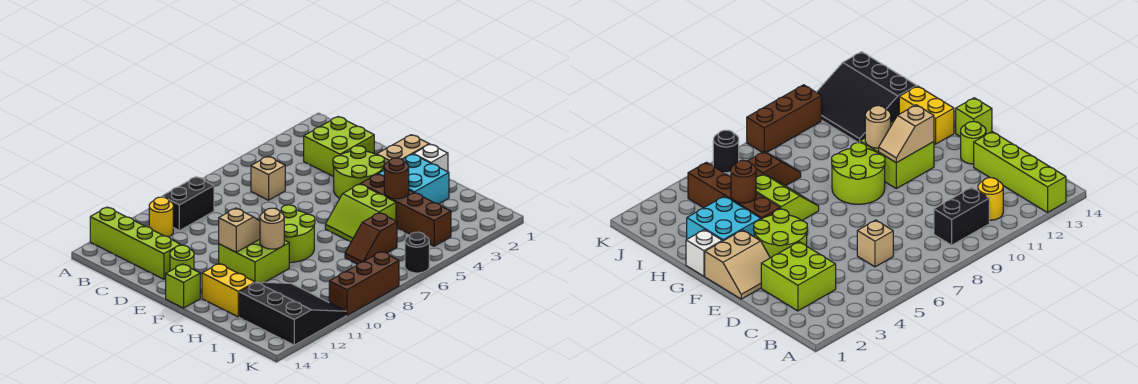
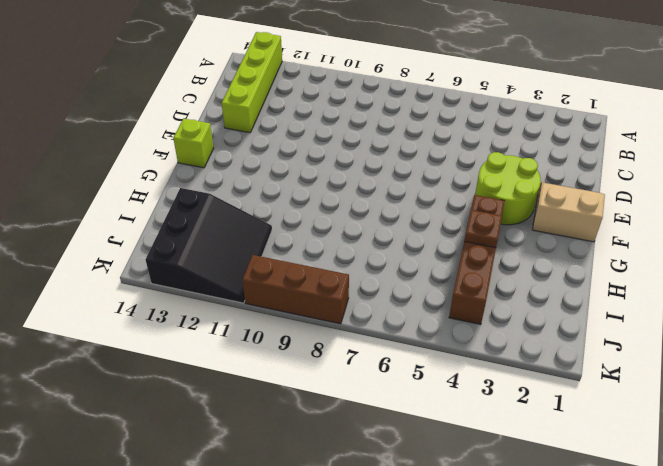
brown 1x1 plate [464,210,502,248] -> brown 1x1 round brick [384,158,409,199]
none -> black 1x2 brick [162,177,214,231]
none -> yellow 1x1 round brick [149,197,173,237]
none -> lime 2x2 brick [304,117,374,177]

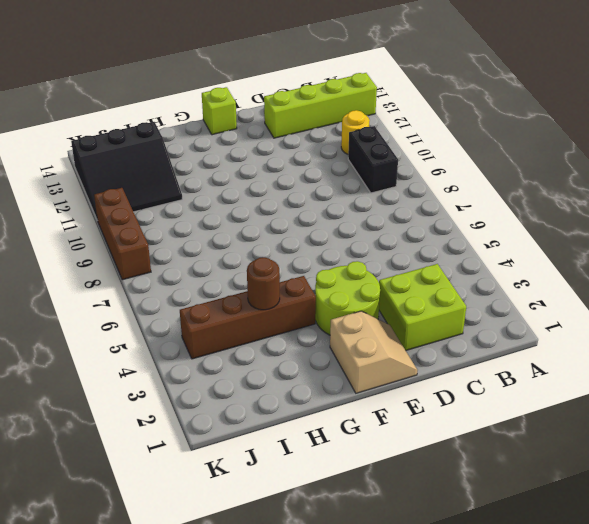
none -> tan 1x1 brick [251,156,285,200]
none -> lime 1x1 round brick [170,245,194,271]
none -> lime 2x2 round brick [280,205,315,262]

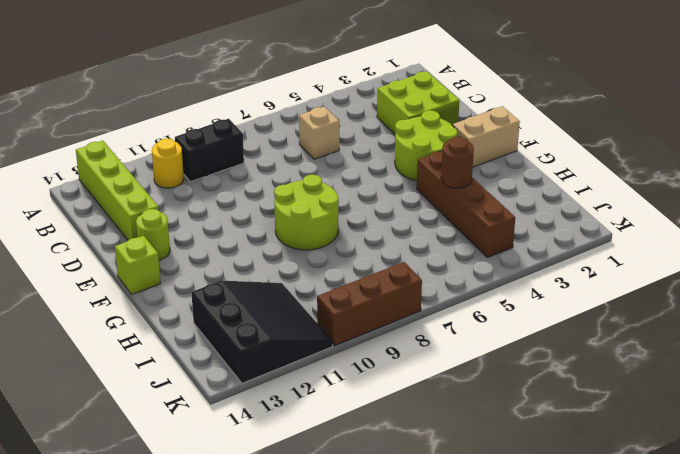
none -> lime 2x2 brick [219,239,289,283]
none -> white 1x1 brick [413,144,448,172]
none -> cyan 2x2 brick [378,154,449,204]

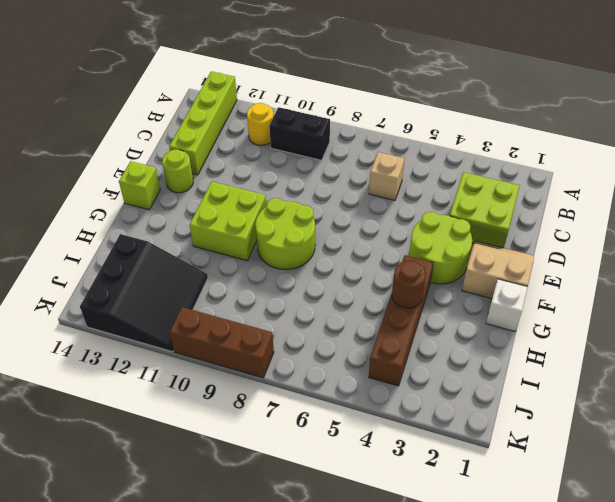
none -> cyan 2x2 brick [378,154,449,204]
none -> lime 2x2 slope [325,184,396,242]
none -> yellow 1x2 brick [202,264,255,317]

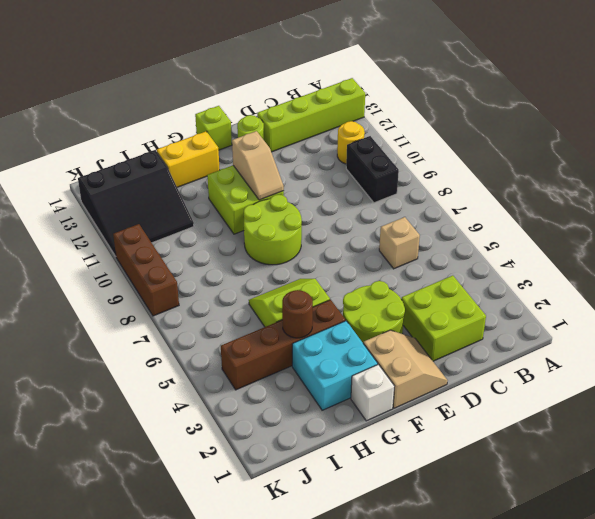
none -> brown 1x2 slope [345,213,397,264]
none -> black 1x1 round brick [405,232,429,273]
none -> tan 1x1 round brick [260,208,284,249]

